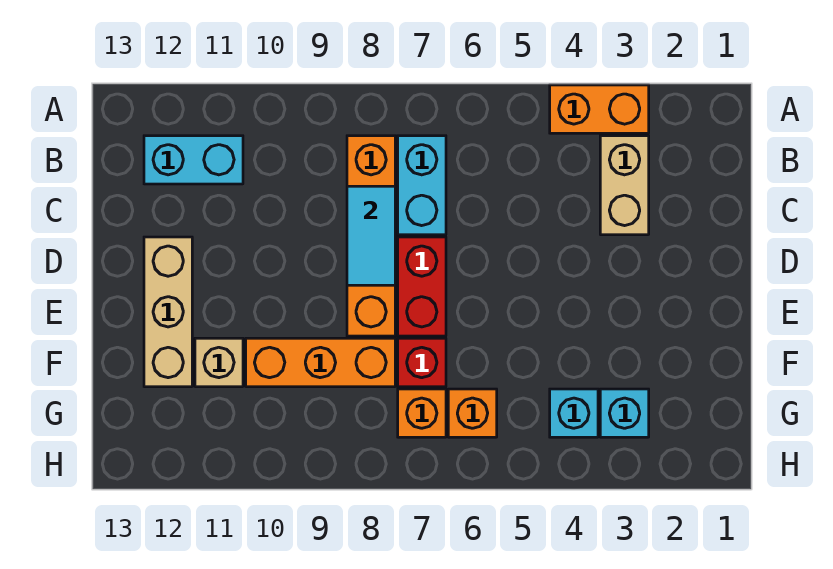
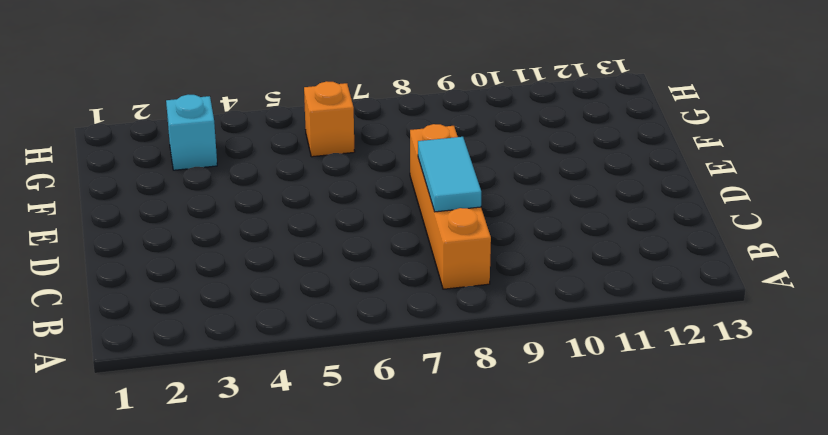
none -> orange 1x2 brick [550,85,649,133]
none -> tan 1x2 brick [600,136,649,235]
none -> cyan 1x2 brick [398,136,446,235]

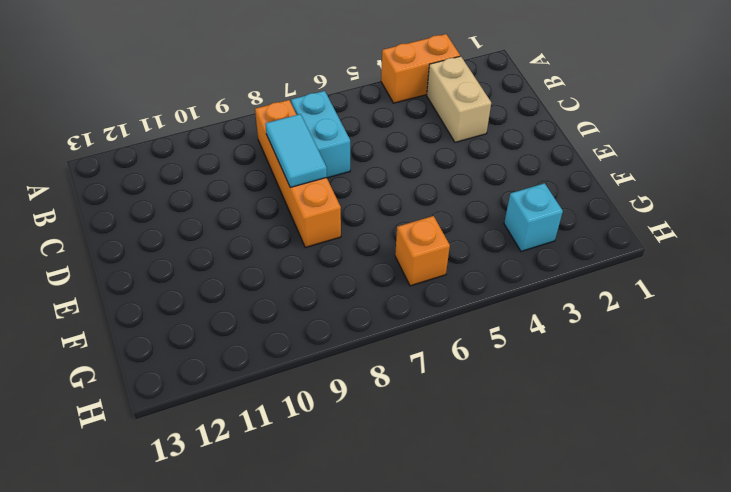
none -> cyan 1x2 brick [144,136,243,184]
none -> red 1x2 brick [398,237,446,336]
none -> tan 1x3 brick [144,237,192,387]

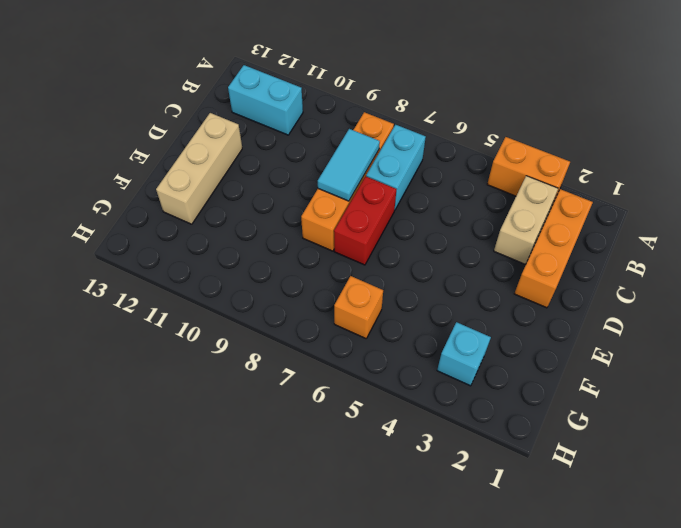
orange 1x3 brick [514,189,593,308] -> orange 1x3 brick turned to [246,338,395,387]
none -> red 1x1 brick [398,338,446,387]
none -> tan 1x1 brick [195,338,243,387]
none -> cyan 1x1 brick [550,389,598,437]

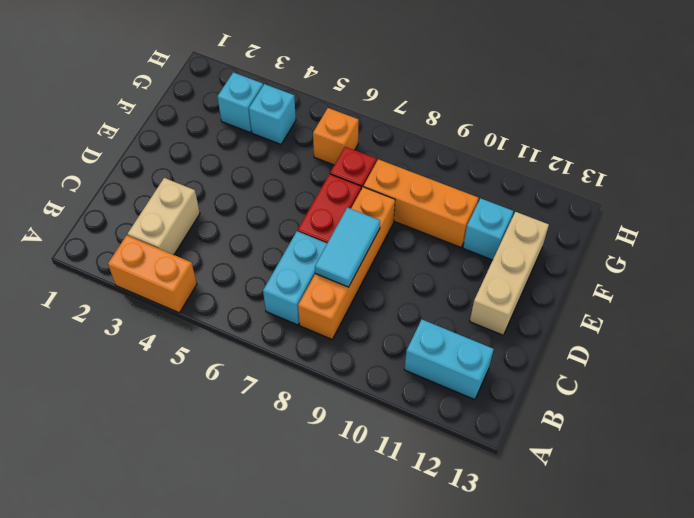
cyan 1x1 brick [463,198,513,260] -> tan 1x1 brick [195,338,243,387]
none -> orange 1x1 brick [398,389,446,437]

